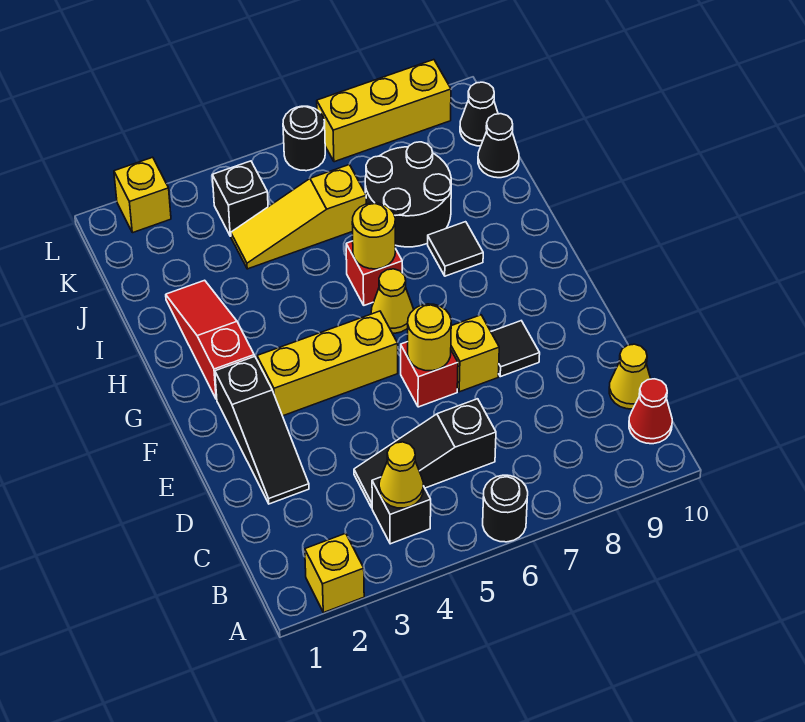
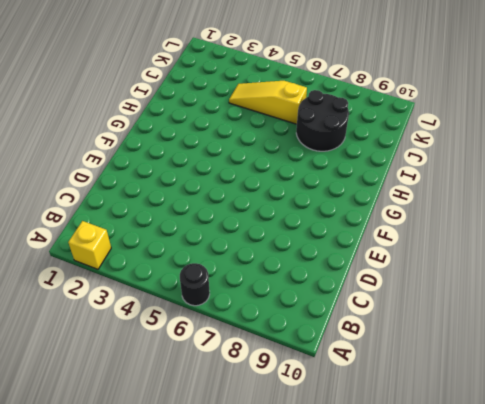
none -> black 1x1 brick [372,477,431,544]
none -> red 1x1 cone [629,379,672,444]
none -> black 1x3 slope [354,399,496,508]

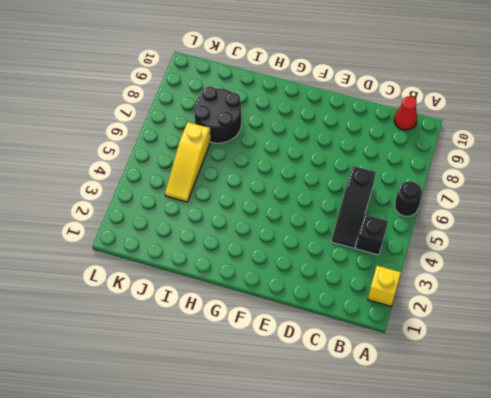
none -> yellow 1x1 cone [609,344,651,409]
none -> black 1x3 slope [215,356,309,504]
none -> red 1x1 brick [401,342,458,407]

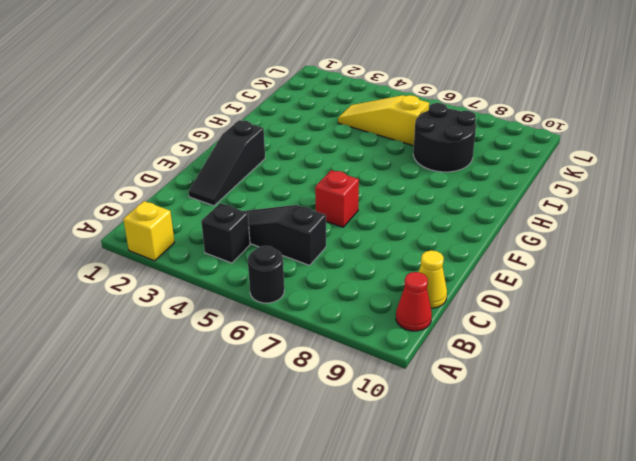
none -> yellow 1x1 brick [451,315,499,392]
none -> black 1x1 tile [491,321,540,377]
none -> yellow 1x3 brick [257,311,398,416]

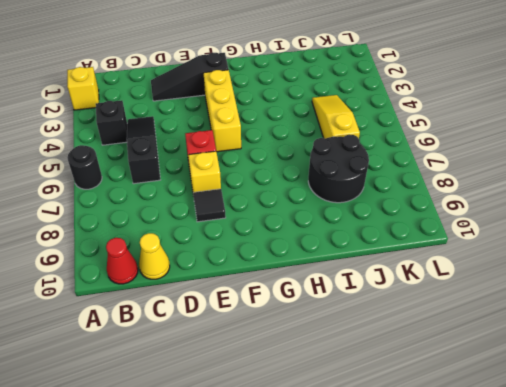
none -> red 1x3 slope [166,280,254,399]
none -> yellow 1x1 cone [371,269,414,333]
none -> red 1x1 brick [346,241,402,305]

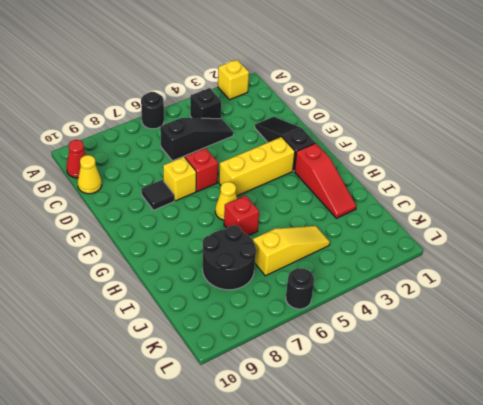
none -> black 1x1 tile [428,222,483,276]
none -> black 1x1 cone [478,114,519,178]
none -> black 1x1 brick [212,161,268,236]

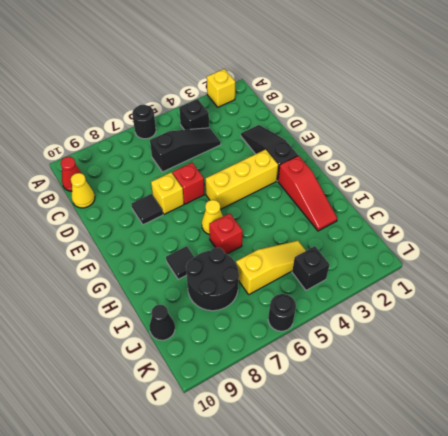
none -> black 1x1 cone [460,82,498,146]
none -> yellow 1x1 brick [114,157,171,233]
none -> yellow 1x3 brick [317,60,451,162]

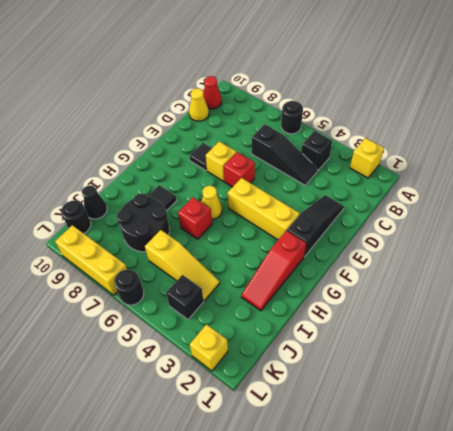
black 1x1 round brick [61,200,91,233] -> black 1x1 cone [460,82,498,146]
none -> yellow 1x1 cone [379,442,423,508]
none -> yellow 1x1 round brick [408,304,451,371]
none -> yellow 1x1 round brick [352,203,395,269]

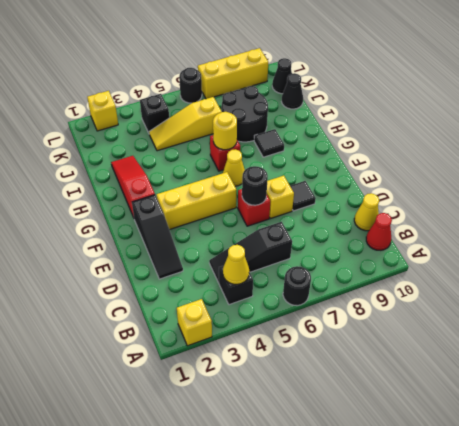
black 1x1 round brick [242,166,268,205] -> yellow 1x1 round brick [408,304,451,371]

